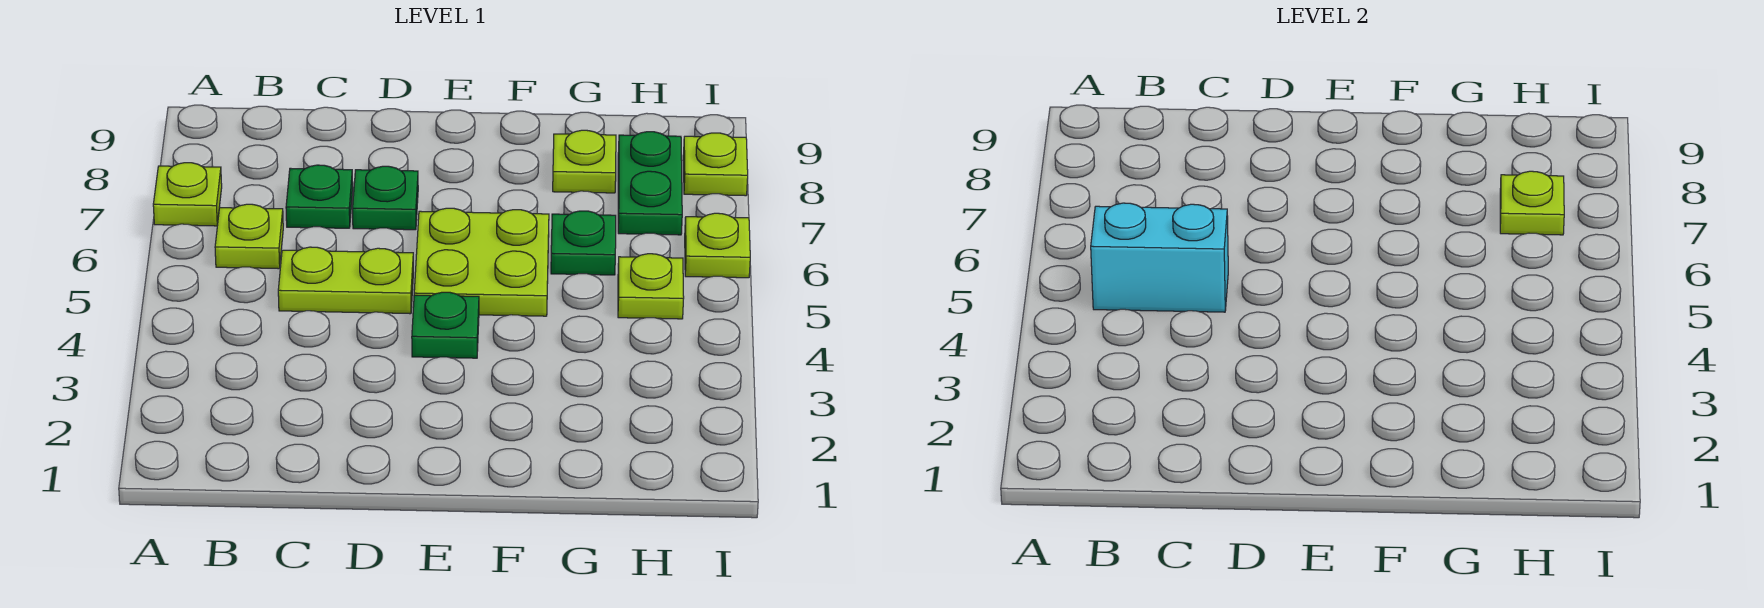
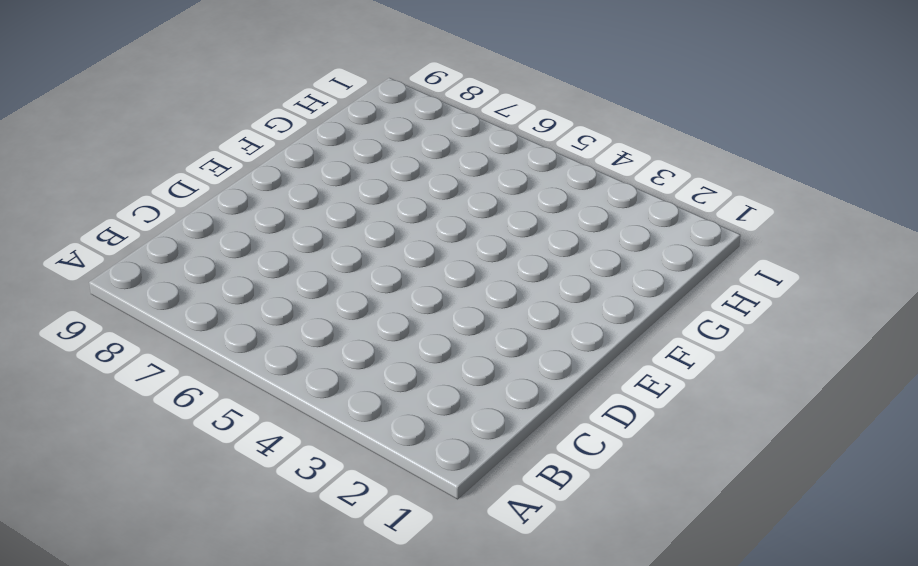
none -> lime 1x1 plate [153,163,222,226]
none -> lime 1x1 plate [215,204,283,269]
none -> lime 1x2 plate [278,247,413,314]

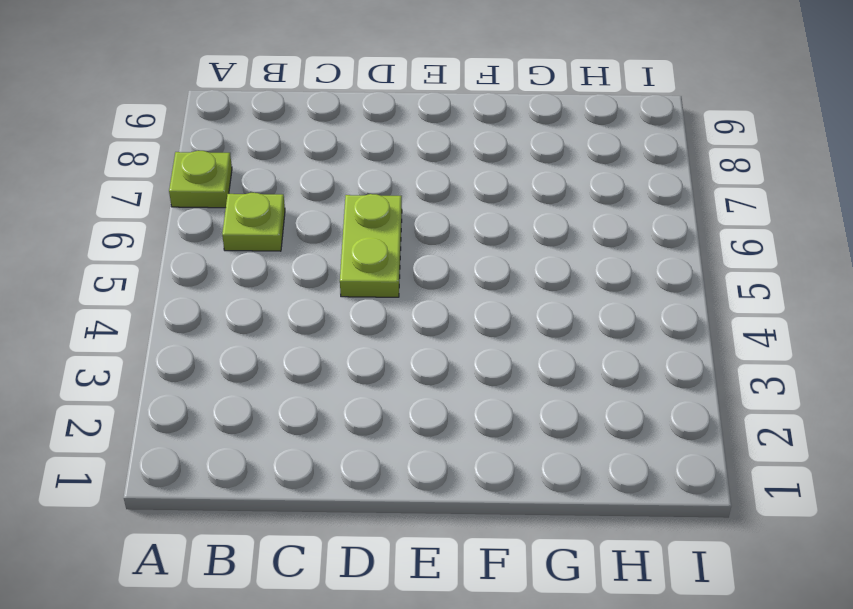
lime 1x2 plate [340,194,402,297] -> lime 1x2 plate turned to [278,247,413,314]
none -> green 1x1 plate [286,165,353,228]
none -> green 1x1 plate [353,166,418,230]
none -> green 1x1 plate [412,292,479,358]

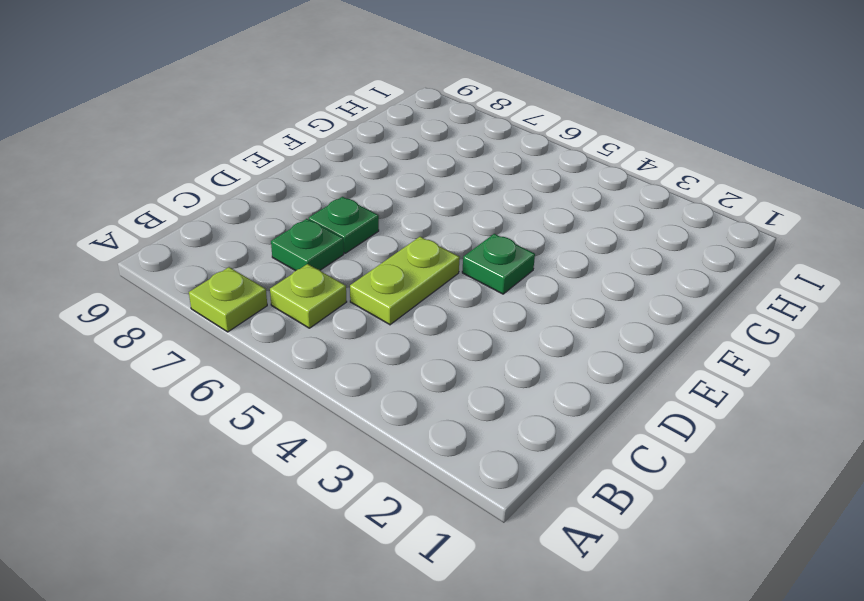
none -> lime 2x2 plate [414,208,549,316]
none -> green 1x1 plate [551,211,616,275]
none -> lime 1x1 plate [553,130,616,193]

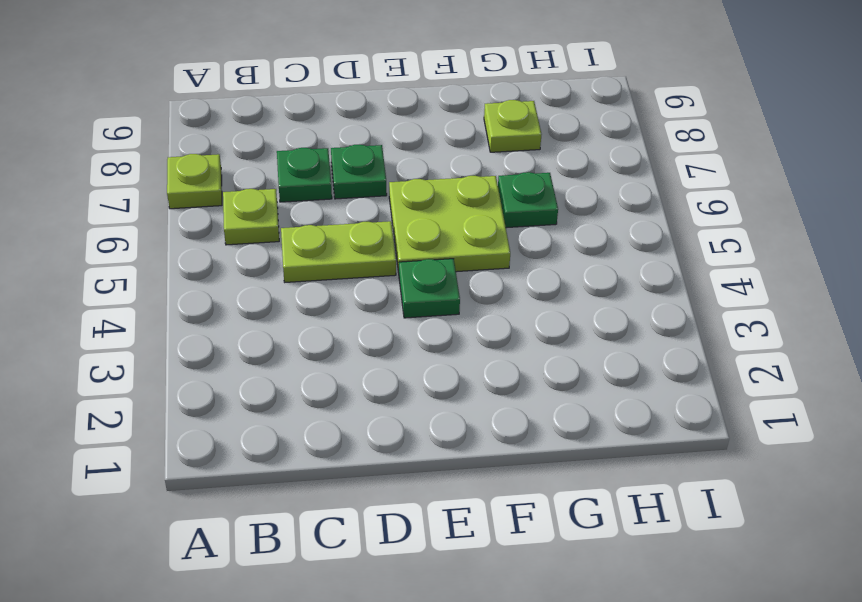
none -> lime 1x1 plate [618,254,684,319]
none -> green 1x2 plate [618,132,682,235]
none -> lime 1x1 plate [685,213,750,278]

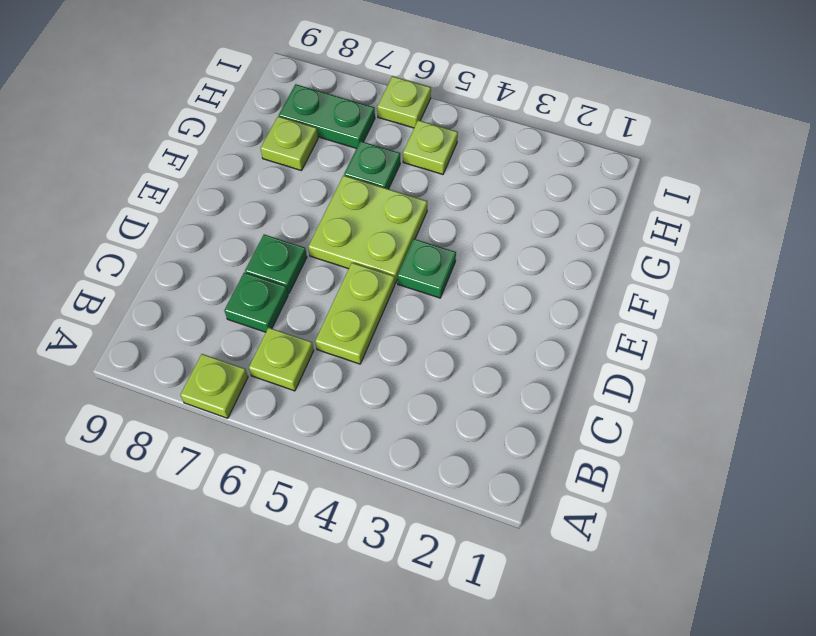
none -> lime 1x1 plate [683,133,748,196]
none -> cyan 1x2 brick [1091,203,1228,312]
none -> lime 1x1 plate [1500,171,1564,235]

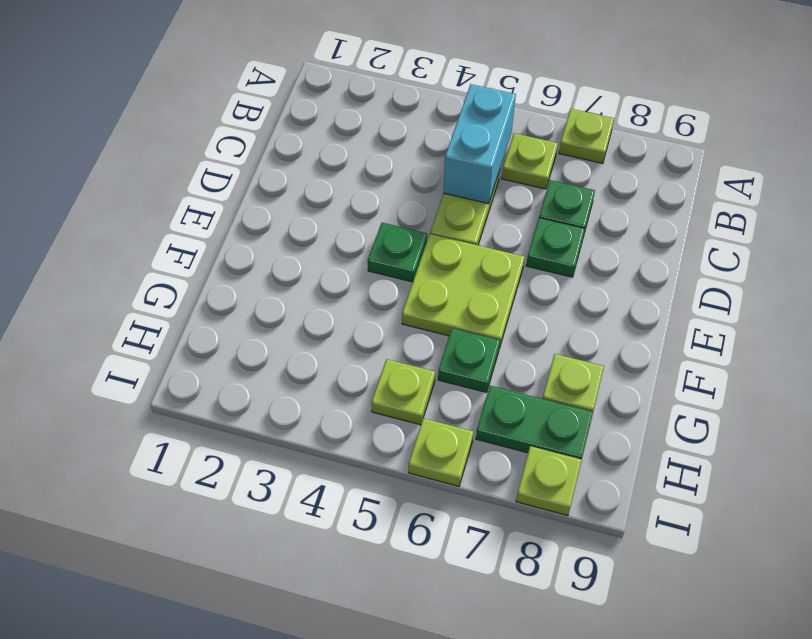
none -> lime 1x1 plate [1500,171,1564,235]

